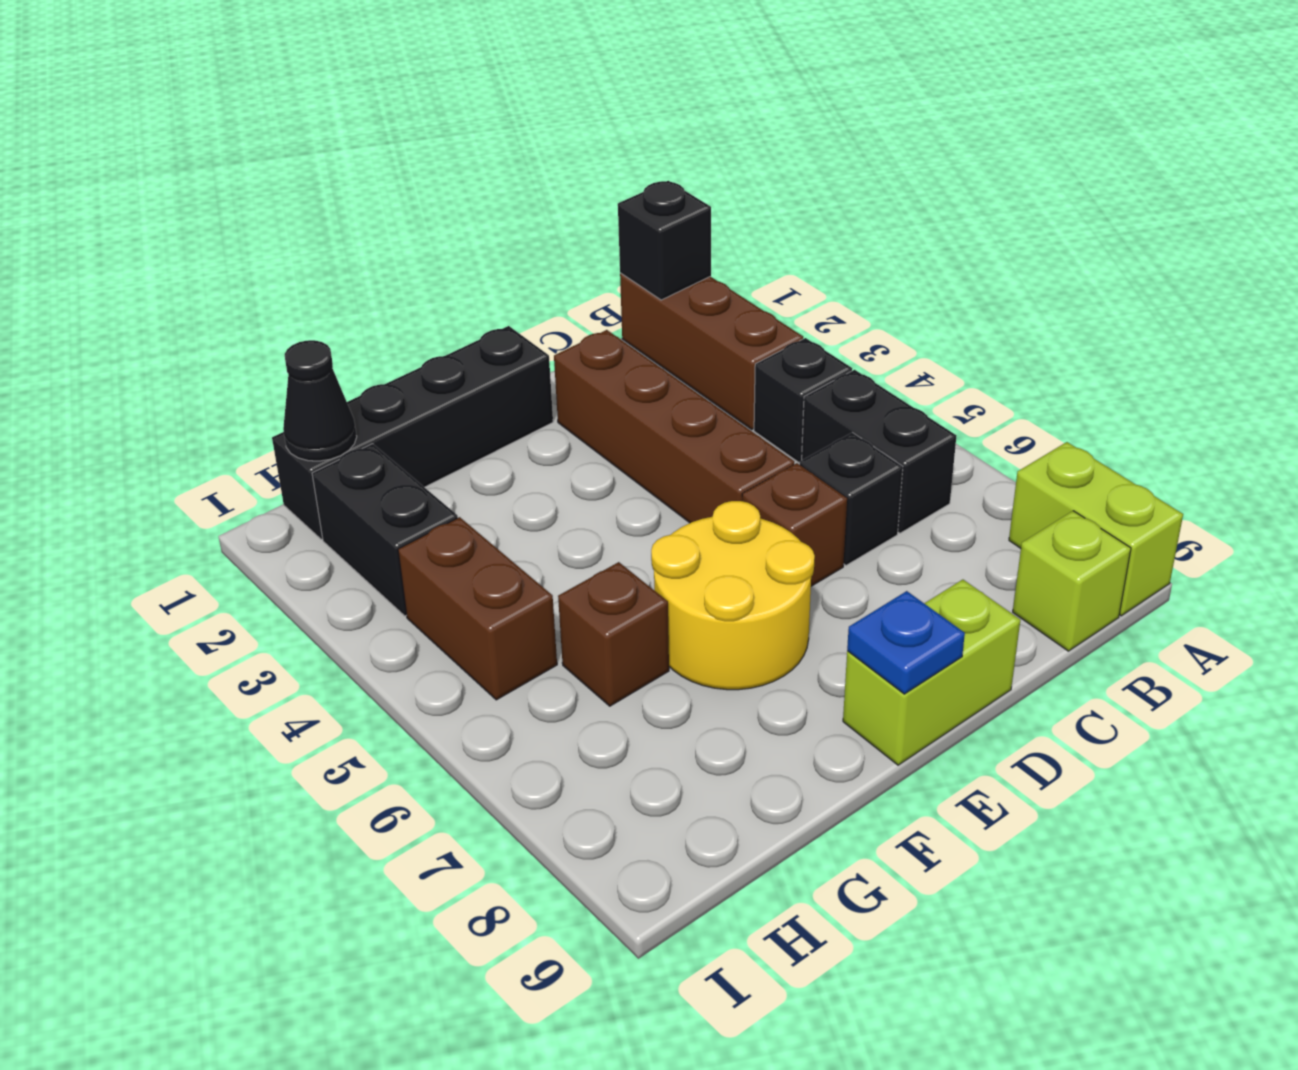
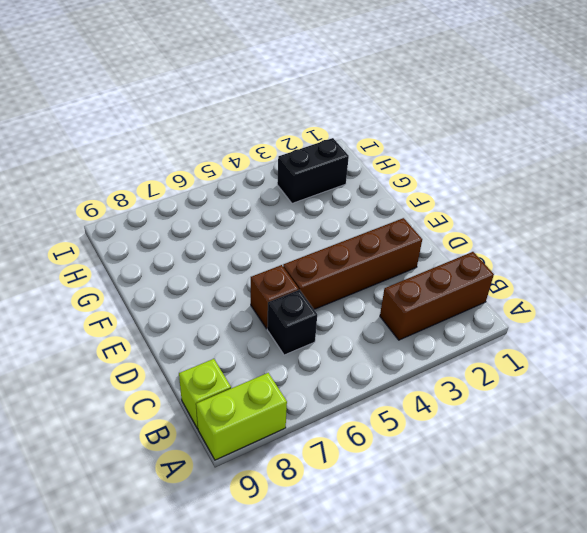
none -> black 1x1 brick [754,338,852,463]
none -> black 1x2 brick [802,370,956,533]
none -> lime 1x2 brick [843,580,1020,765]

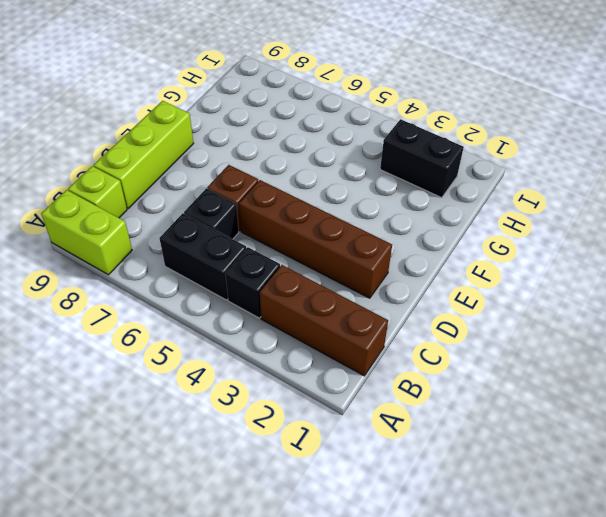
lime 1x3 brick [94,101,194,209] -> lime 1x2 brick [843,580,1020,765]
none -> black 1x4 brick [272,326,553,539]
none -> yellow 2x2 round brick [651,501,815,690]
none -> brown 1x1 brick [558,562,669,706]

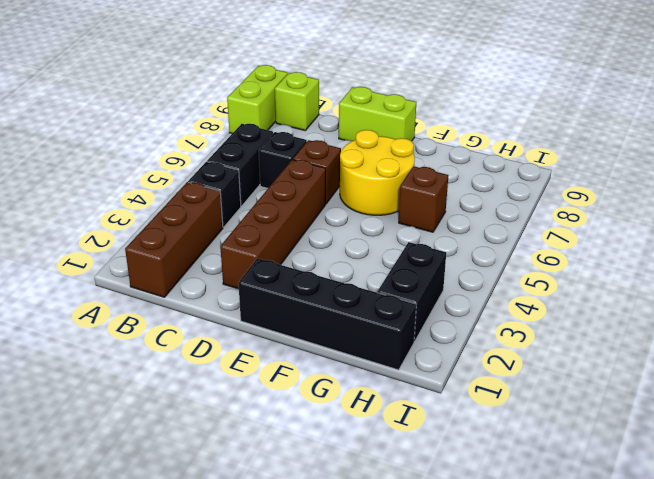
none -> brown 1x2 brick [398,517,557,700]
none -> black 1x1 brick [618,181,711,300]
none -> blue 1x1 plate [847,591,965,694]

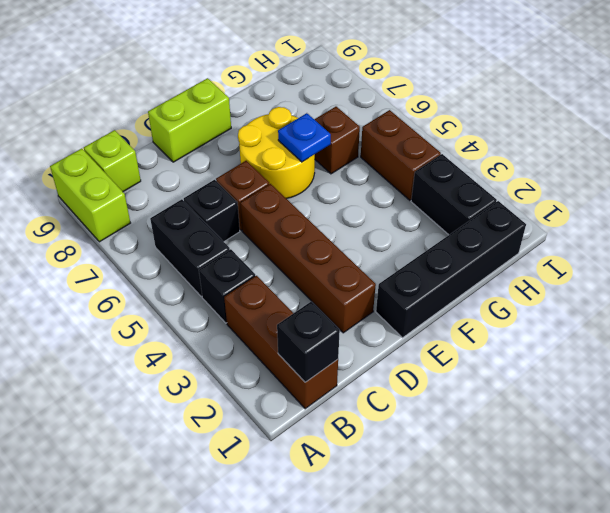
blue 1x1 plate [278,113,331,162] -> blue 1x1 plate moved to [847,591,965,694]
none -> black 1x1 cone [283,340,357,461]

